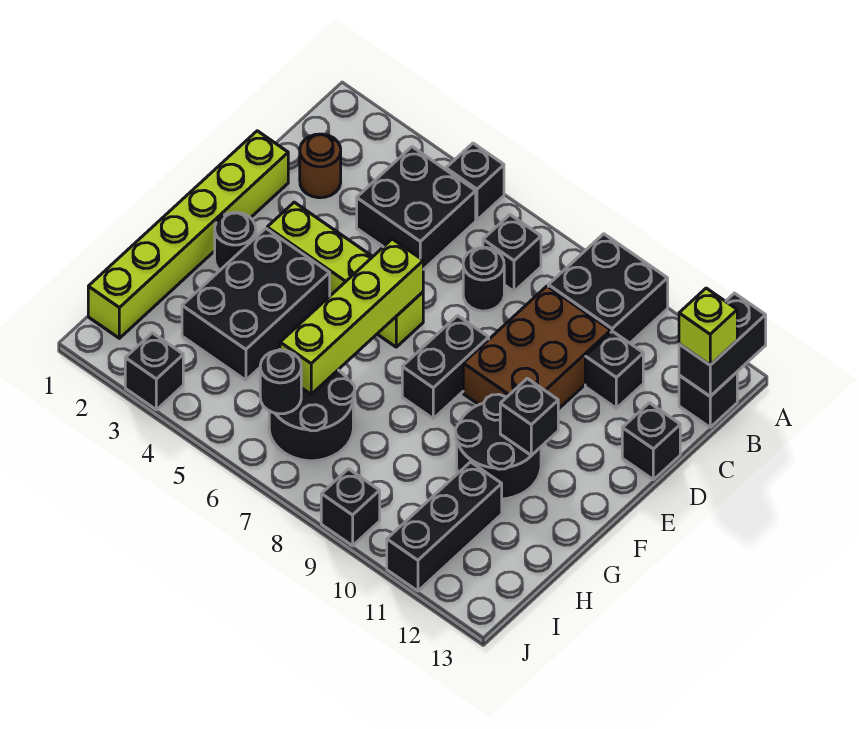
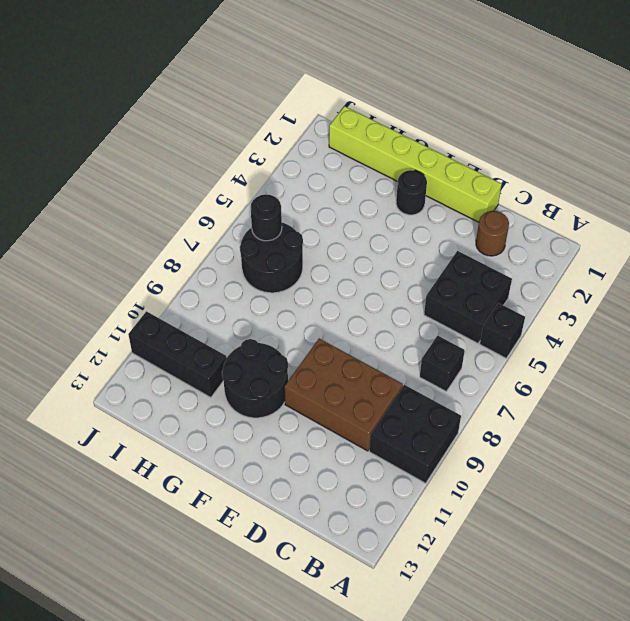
none -> black 1x1 brick [679,372,737,427]
none -> black 1x1 round brick [463,247,504,311]
none -> black 1x1 brick [585,331,643,408]

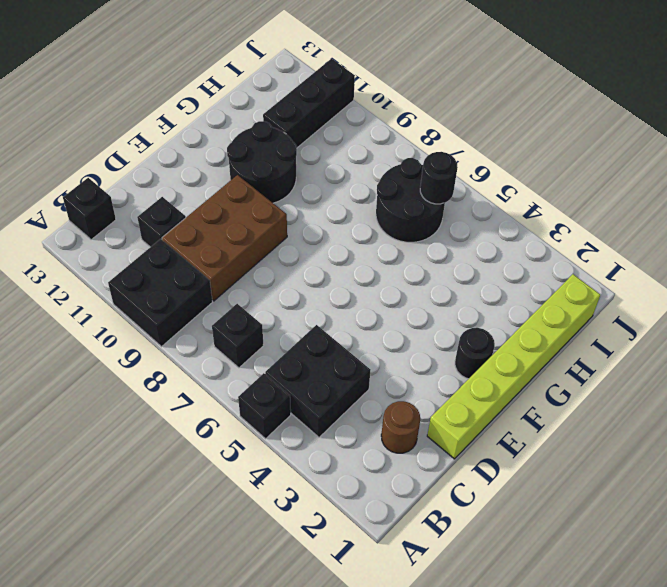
none -> black 1x1 round brick [463,247,504,311]
none -> black 1x1 brick [622,403,680,480]
none -> lime 1x4 brick [267,202,423,347]

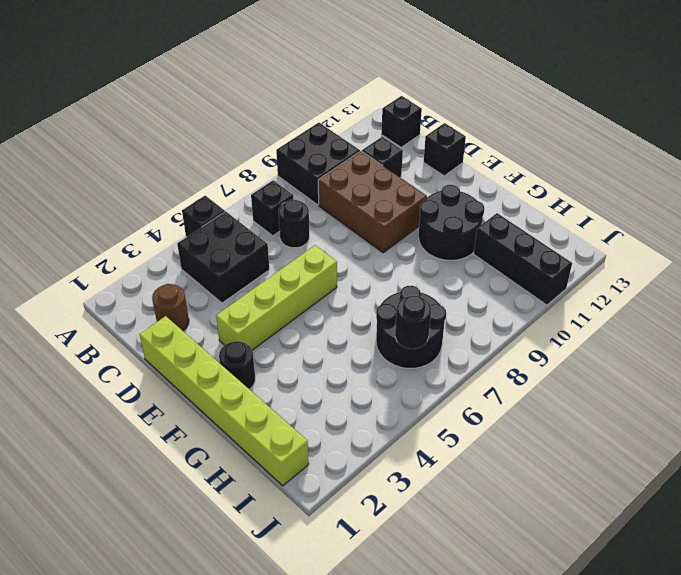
none -> black 1x2 brick [402,316,489,418]
none -> black 2x3 brick [182,229,330,380]
none -> black 1x1 brick [125,333,183,410]

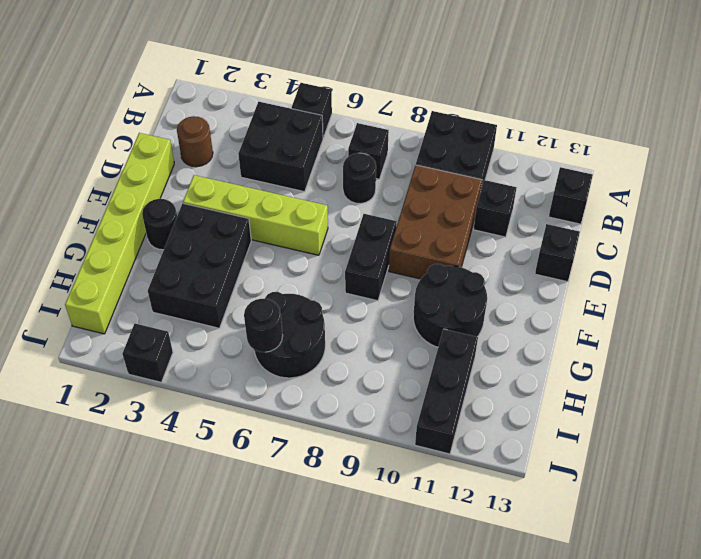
none -> black 1x1 brick [321,469,380,546]
none -> black 1x2 brick [679,293,766,396]
none -> lime 1x4 brick [280,239,423,394]

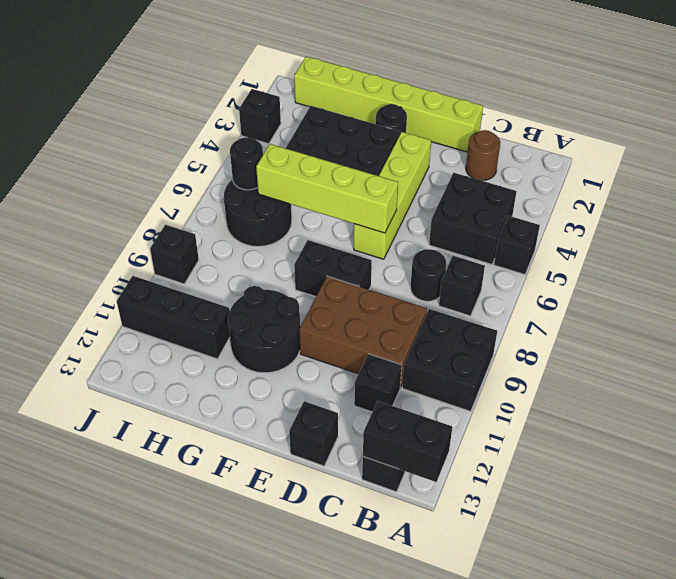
none -> black 1x1 brick [500,378,558,456]
none -> lime 1x1 brick [679,288,737,365]

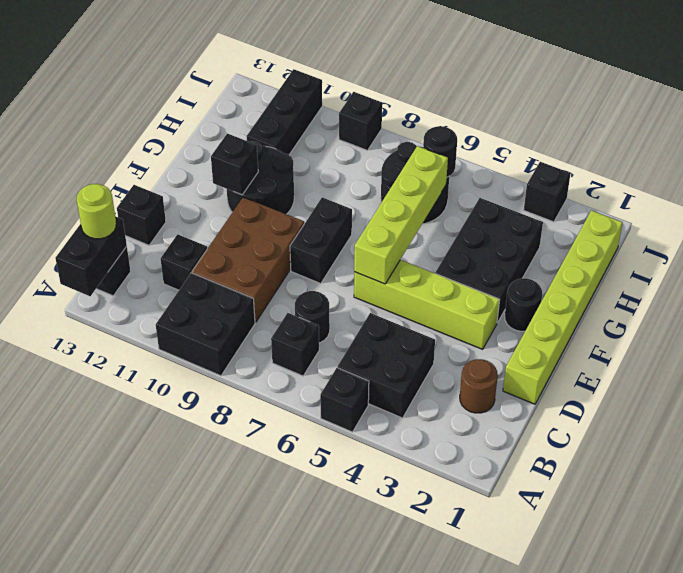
lime 1x1 round brick [77,184,116,239] -> lime 1x1 brick [679,288,737,365]

